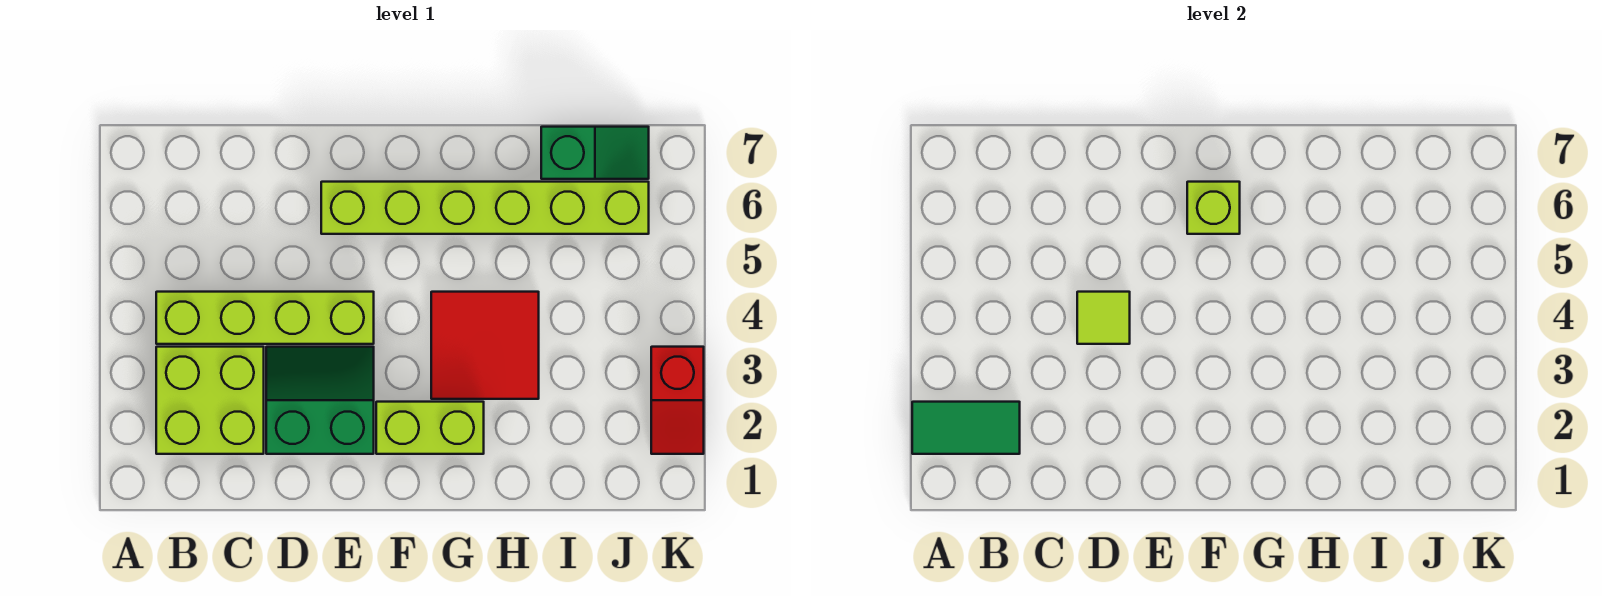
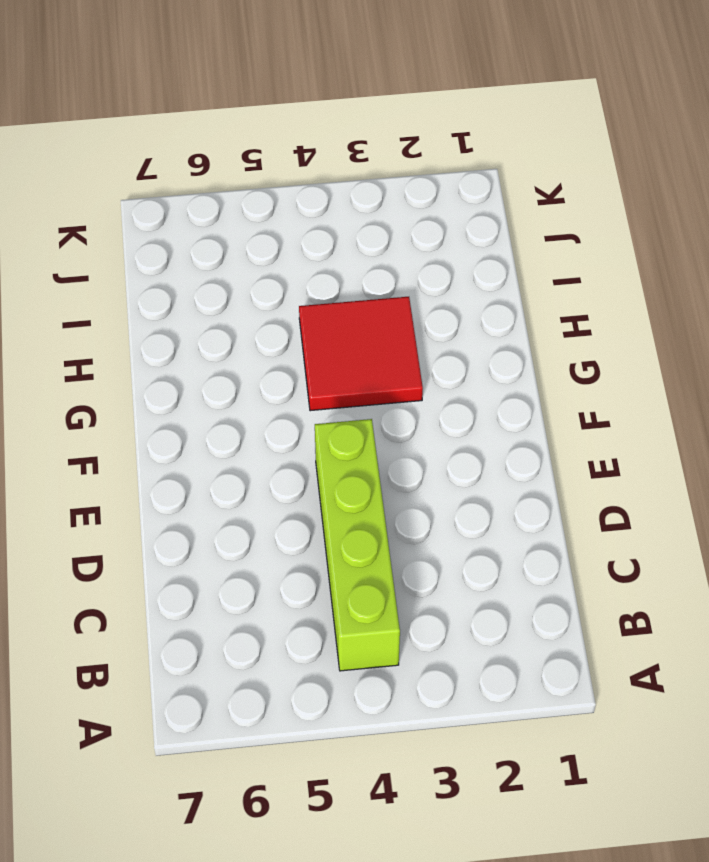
none -> lime 2x2 brick [156,347,264,454]
none -> green 2x2 slope [266,347,374,454]

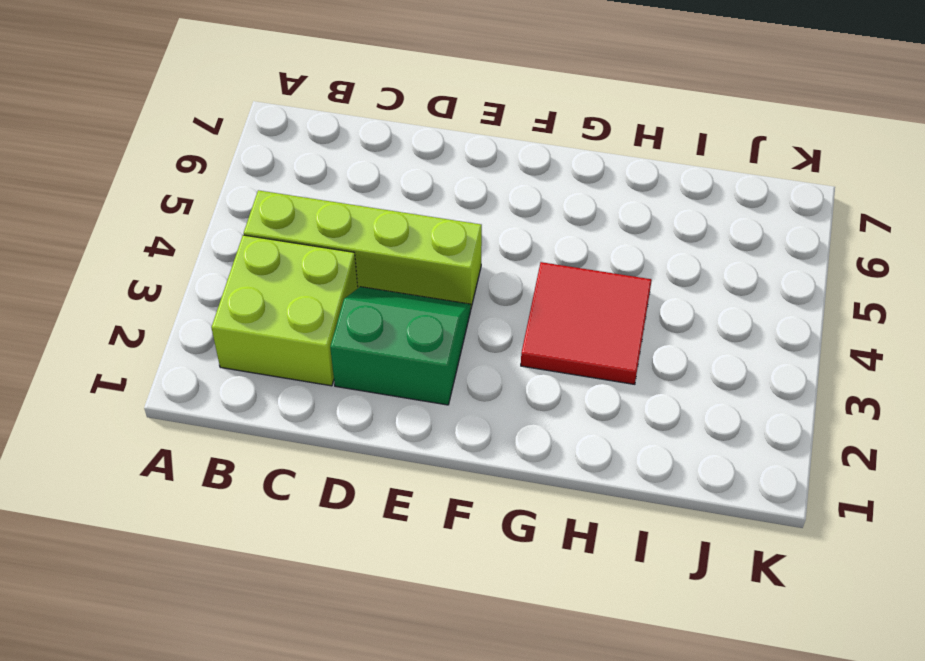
none -> lime 1x6 brick [321,182,649,234]
none -> lime 1x2 brick [376,402,484,454]

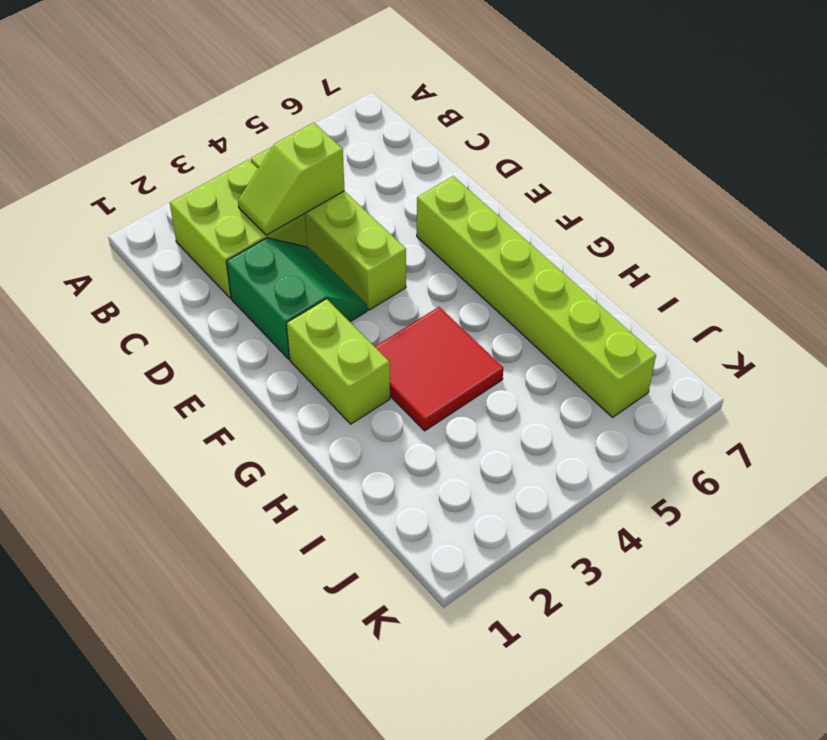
lime 1x2 slope [238,123,345,235] -> none
none -> green 1x2 slope [541,127,649,179]
none -> red 1x2 slope [651,347,704,454]

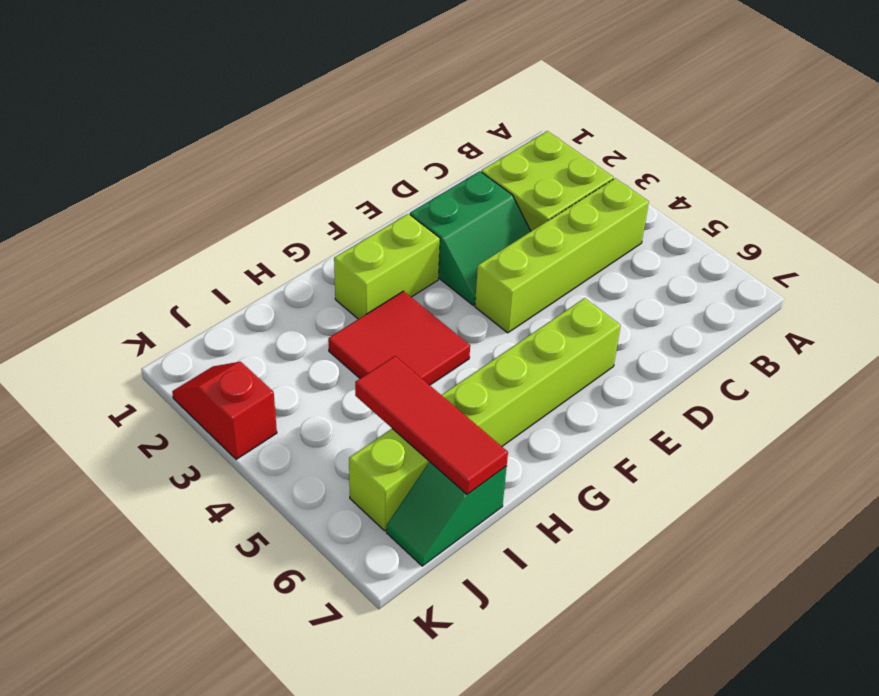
red 1x3 tile [355,356,508,494] -> none
none -> green 1x2 tile [912,402,1020,454]
none -> lime 1x1 tile [1077,292,1130,344]

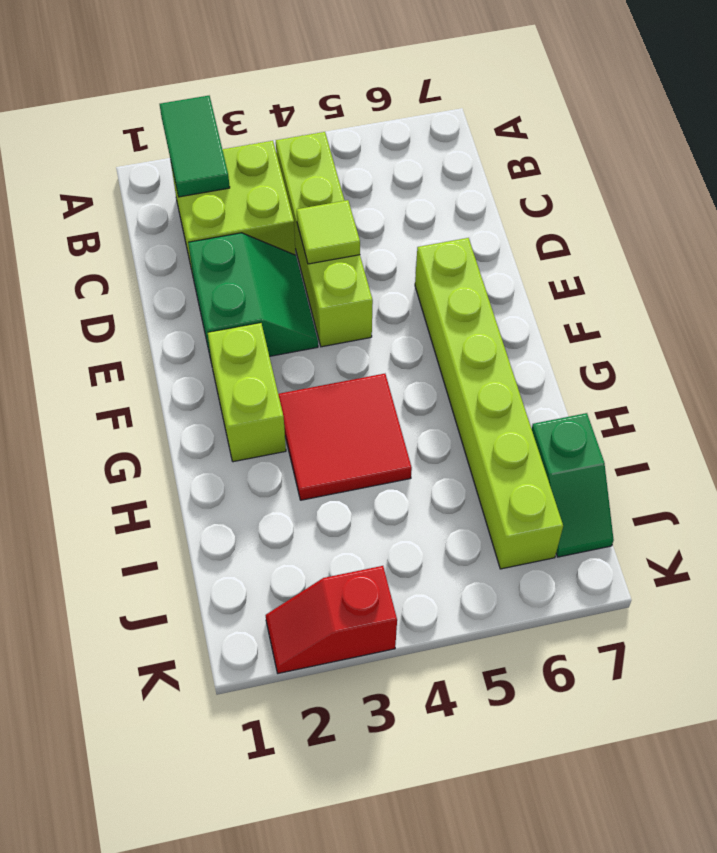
none -> lime 1x1 brick [1187,182,1240,234]

